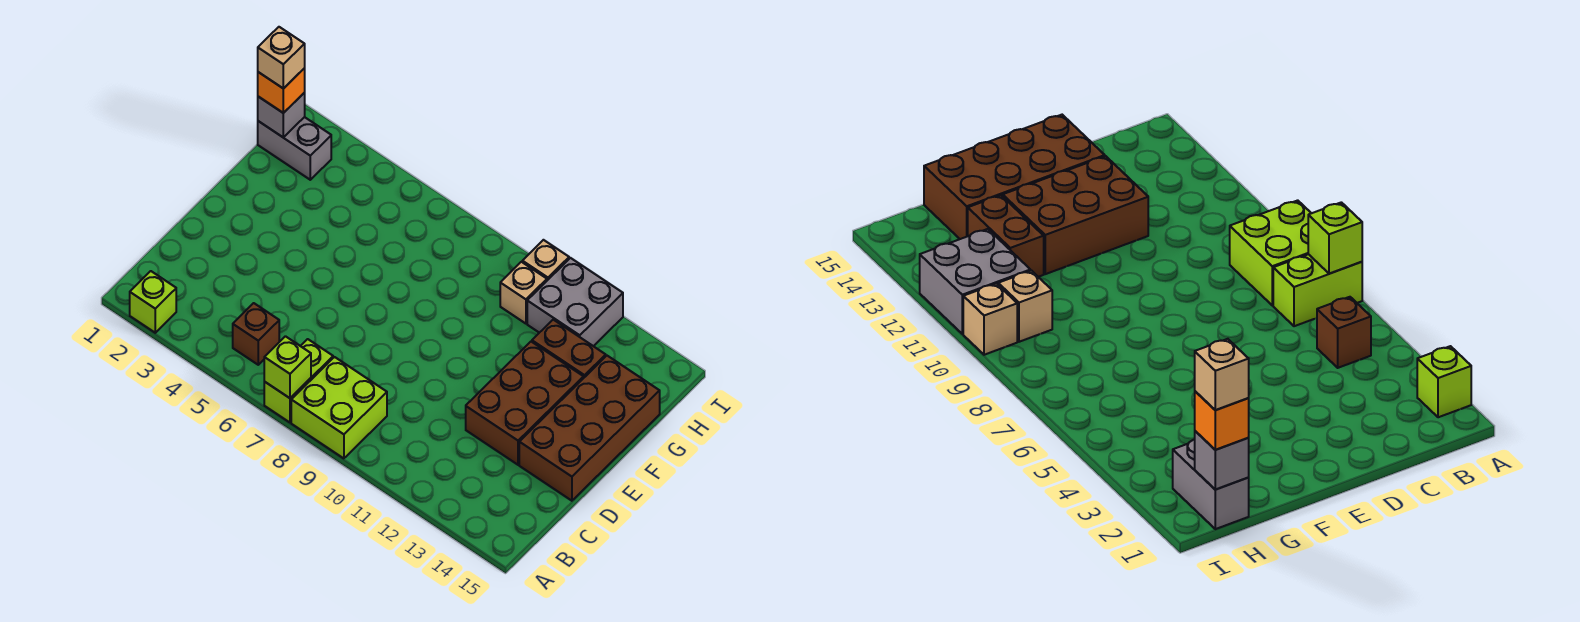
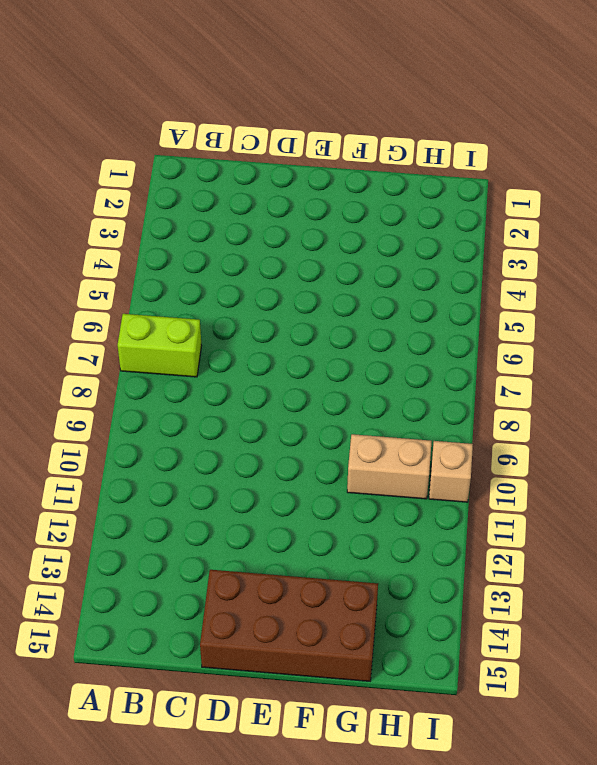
tan 1x2 brick [347,434,432,499] -> tan 1x1 brick [500,262,547,324]
none -> lime 1x1 brick [130,271,176,333]
none -> lime 2x2 brick [291,357,387,458]
none -> brown 1x1 brick [233,303,279,365]

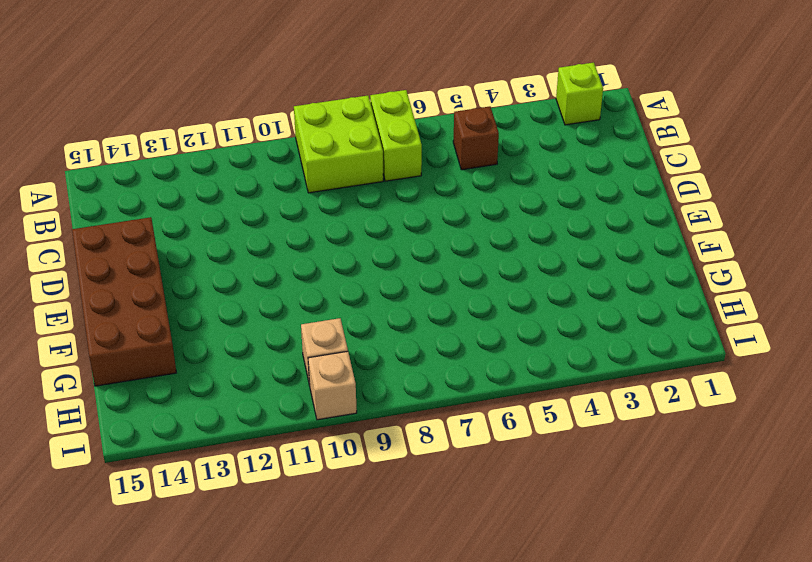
none -> brown 2x3 brick [466,342,584,465]
none -> brown 1x2 brick [532,320,606,377]
none -> grey 1x2 brick [258,117,331,180]

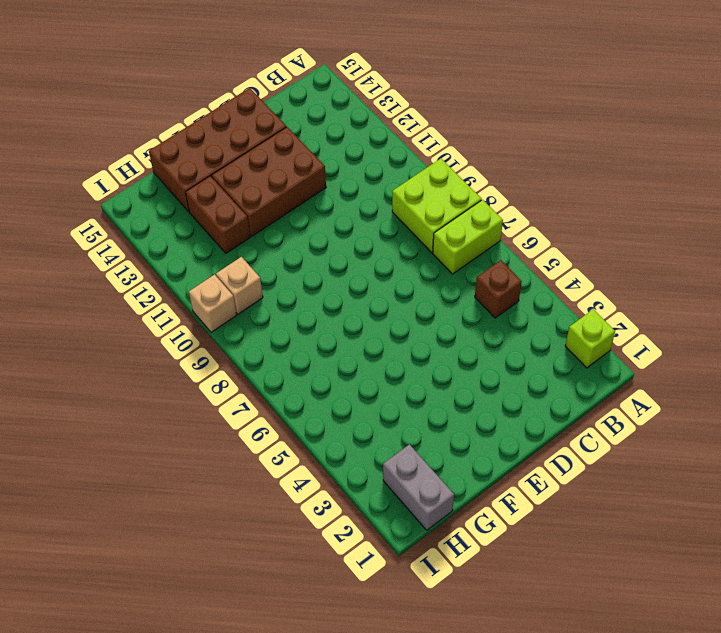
none -> grey 2x2 brick [527,258,623,346]
none -> lime 1x1 brick [264,336,311,398]
none -> grey 1x1 brick [258,93,305,137]

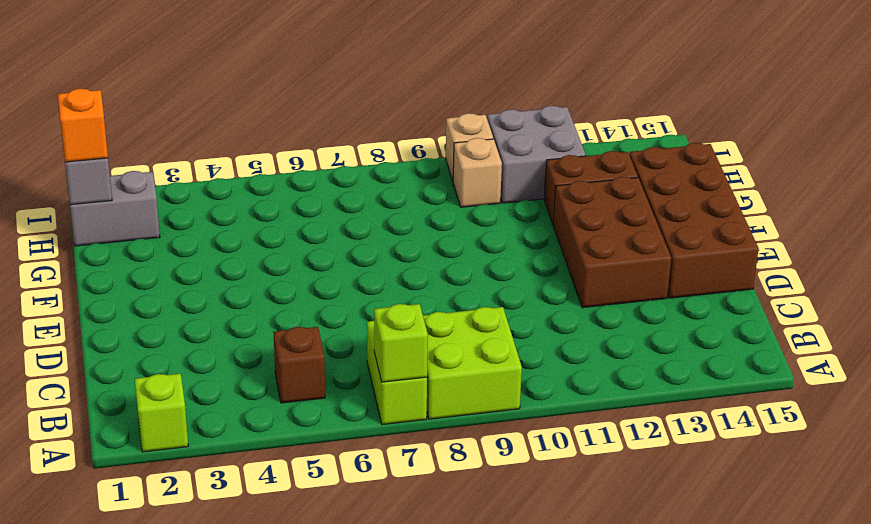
none -> tan 1x1 brick [258,27,305,89]

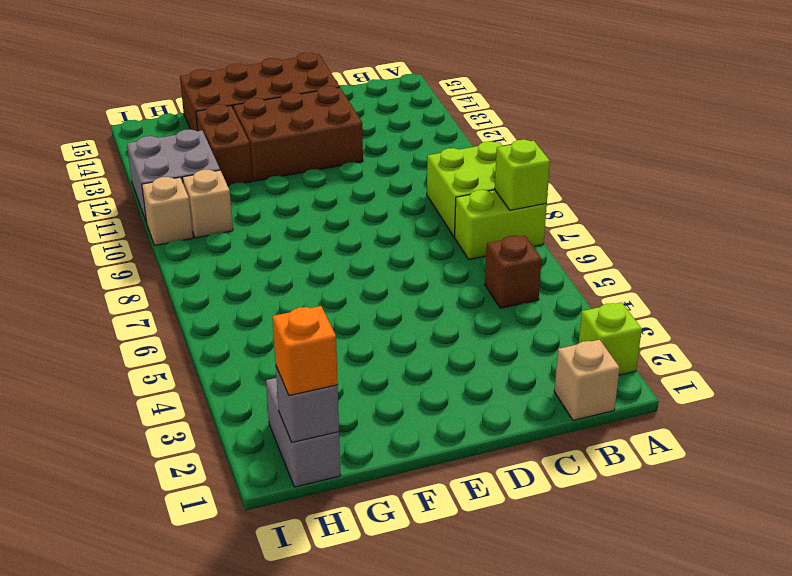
tan 1x1 brick [554,340,620,420] -> tan 1x1 brick moved to [258,27,305,89]

